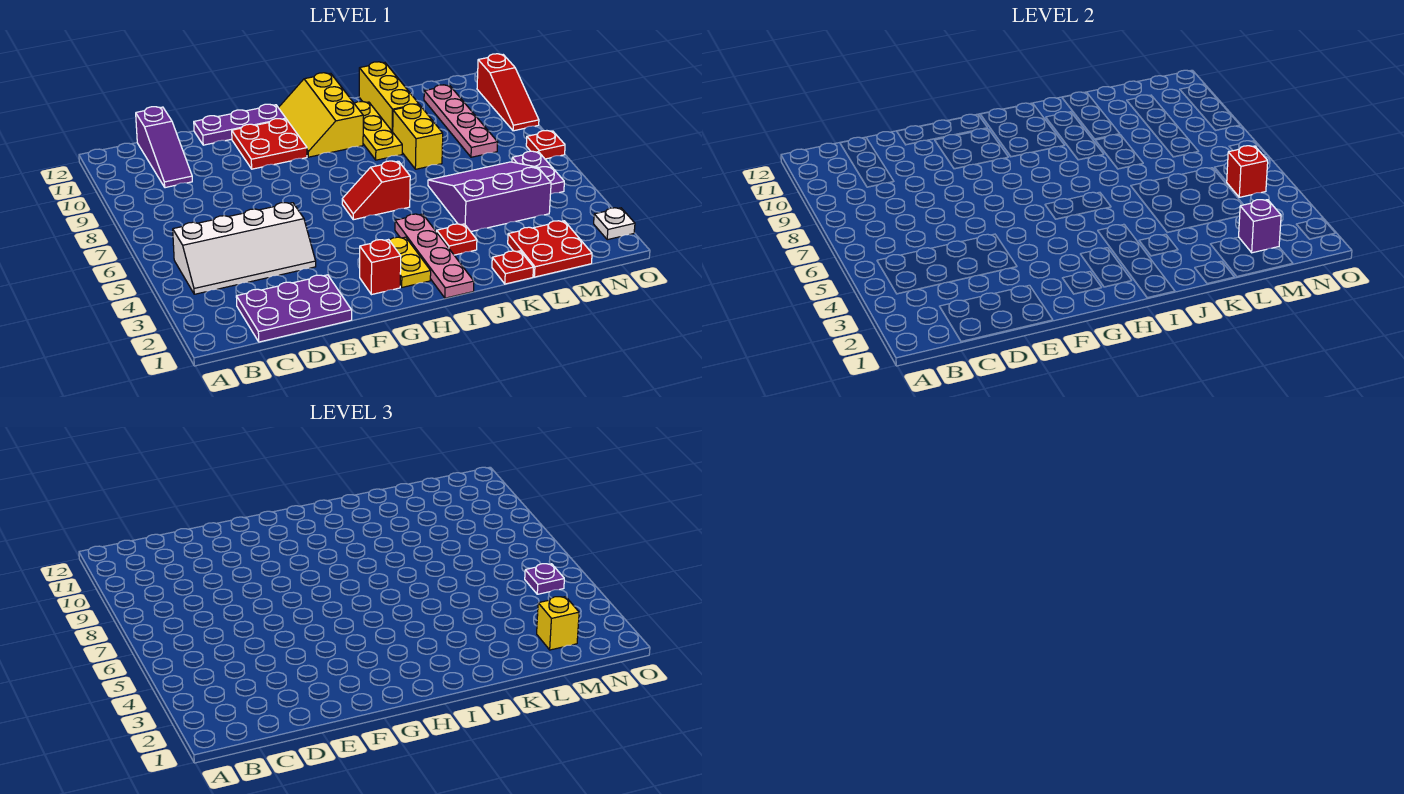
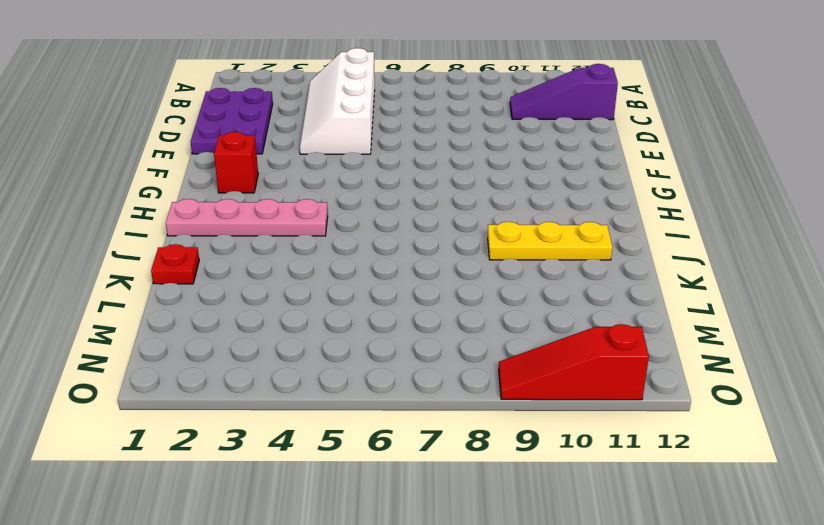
none -> purple 1x3 plate [194,104,286,145]
none -> red 2x2 plate [232,119,307,169]
none -> yellow 1x2 plate [389,237,431,287]

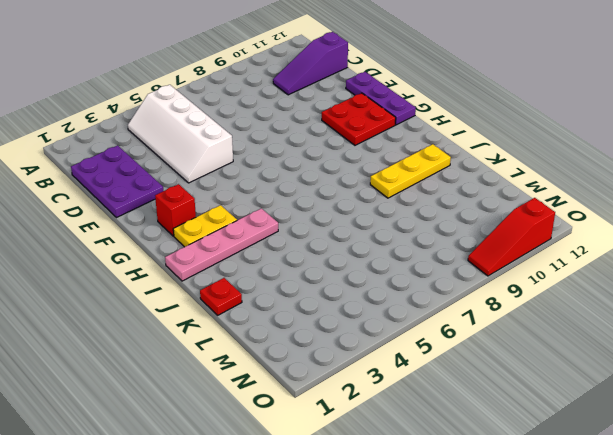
none -> red 1x2 slope [342,161,410,220]
none -> yellow 2x3 slope [279,73,363,157]
none -> red 1x1 plate [437,224,477,255]

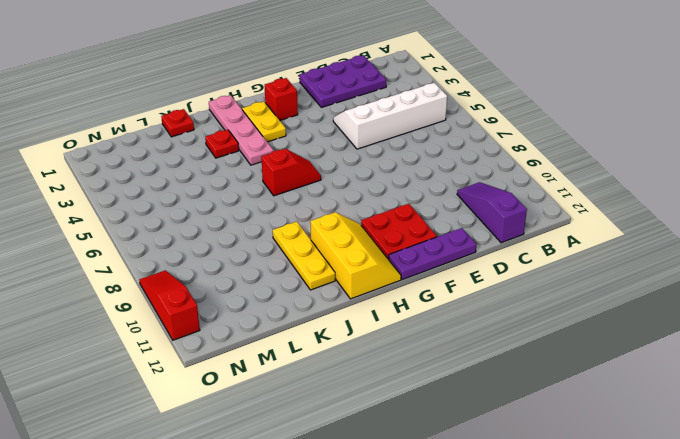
none -> purple 3x3 slope [428,162,551,232]
none -> yellow 1x2 brick [393,104,443,169]
none -> yellow 1x3 brick [359,62,419,132]

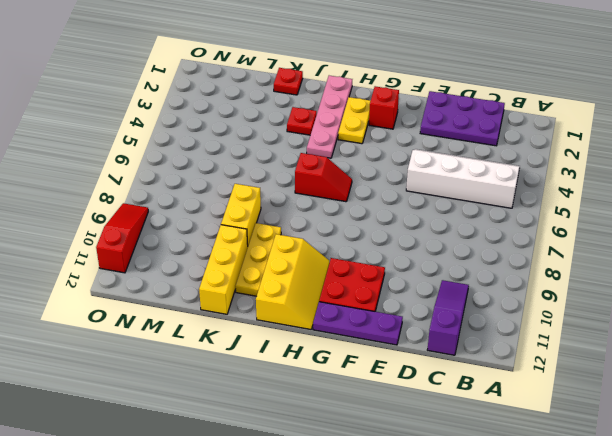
none -> purple 3x3 slope [428,162,551,232]
none -> red 2x2 plate [508,221,592,277]
none -> pink 1x4 plate [424,85,498,157]

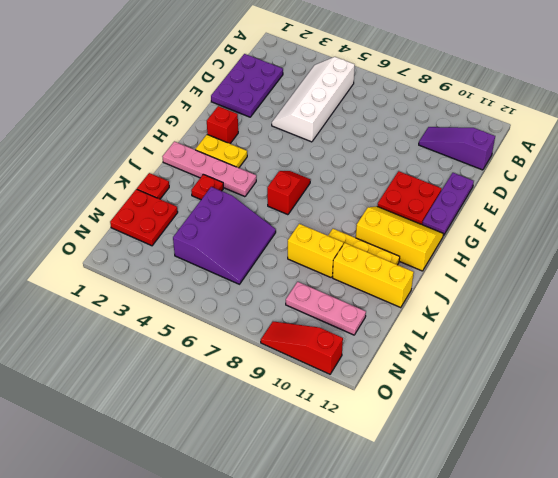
pink 1x3 plate [286,282,366,335] -> pink 1x4 plate [424,85,498,157]
none -> purple 1x2 plate [512,151,564,194]
none -> white 1x1 plate [594,208,635,240]
none -> red 1x1 plate [526,131,565,159]

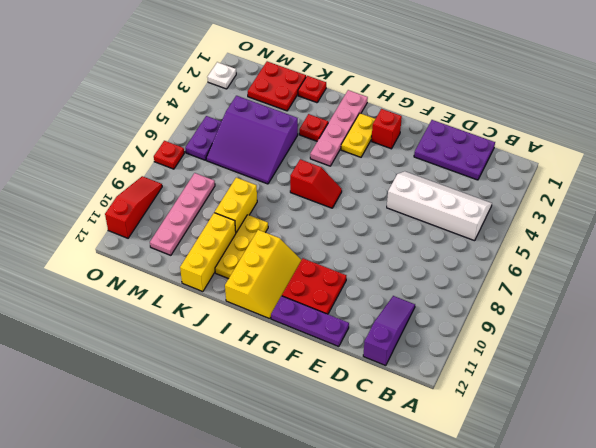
none -> purple 1x1 brick [1239,200,1281,253]
none -> red 1x1 brick [1226,146,1268,197]
none -> yellow 1x1 brick [537,597,579,650]

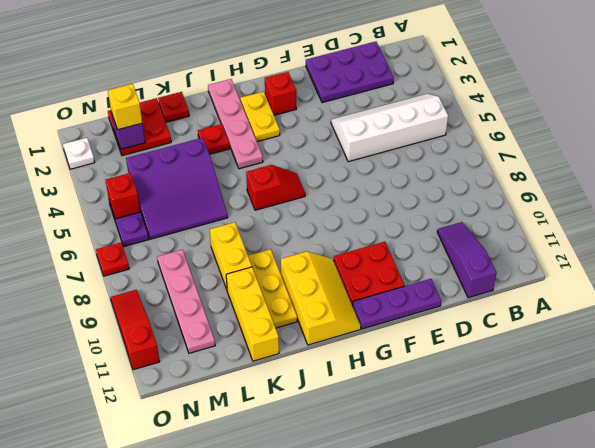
none -> purple 1x1 plate [525,564,564,594]

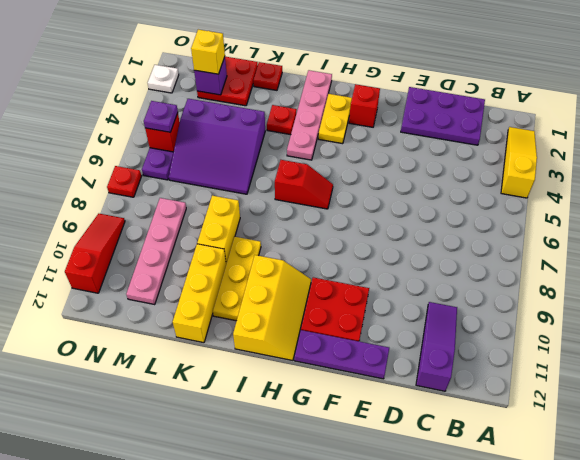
yellow 1x3 slope [501,127,537,198] -> none
none -> white 2x4 slope [173,203,316,294]

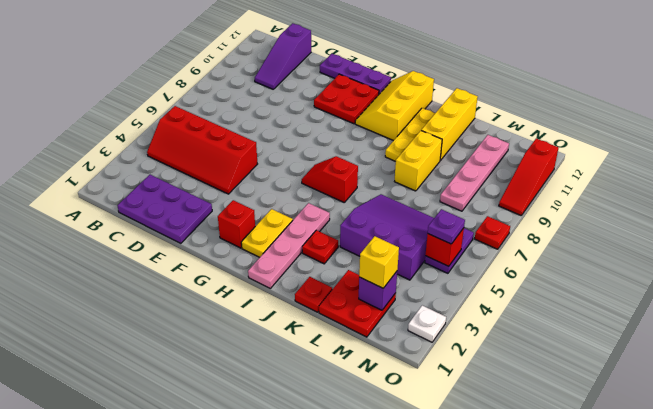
red 2x4 slope [147,106,257,194] -> white 2x4 slope [173,203,316,294]

